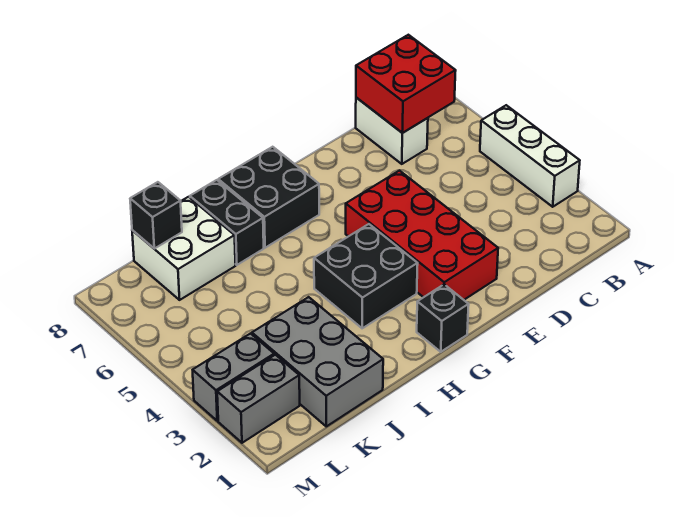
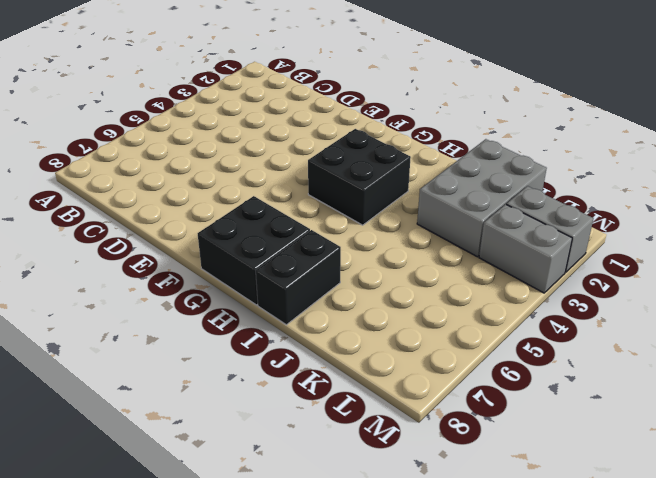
none -> white 1x3 brick [480,105,580,207]
none -> white 1x2 brick [356,98,428,164]
none -> red 2x4 brick [346,170,498,300]

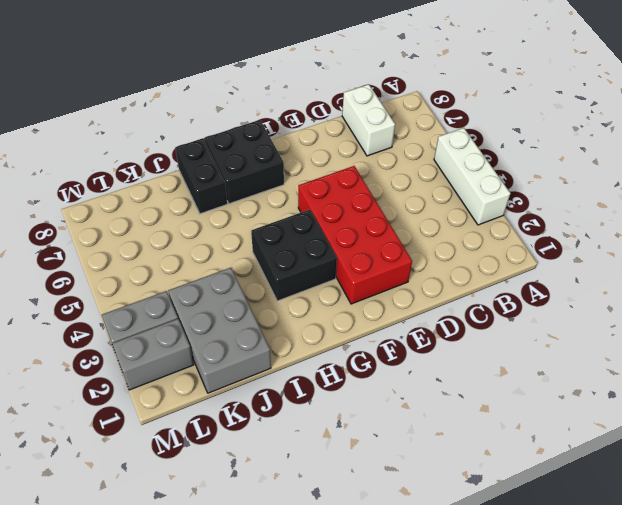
none -> black 1x1 brick [417,285,469,352]
none -> white 2x2 brick [132,197,236,300]
none -> red 2x2 brick [356,35,456,133]

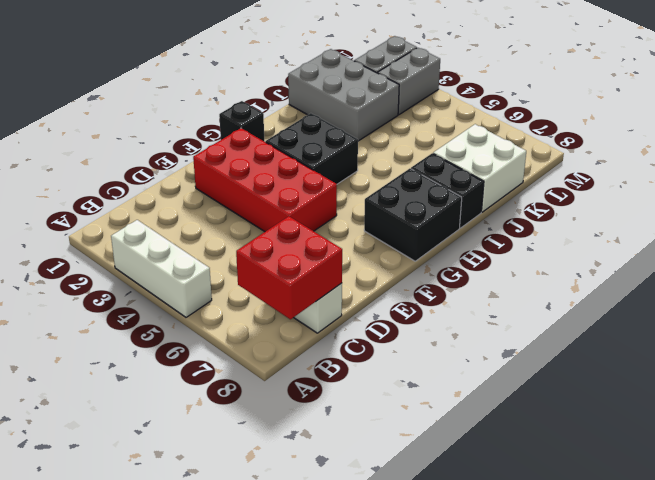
none -> black 1x1 brick [130,182,182,249]

